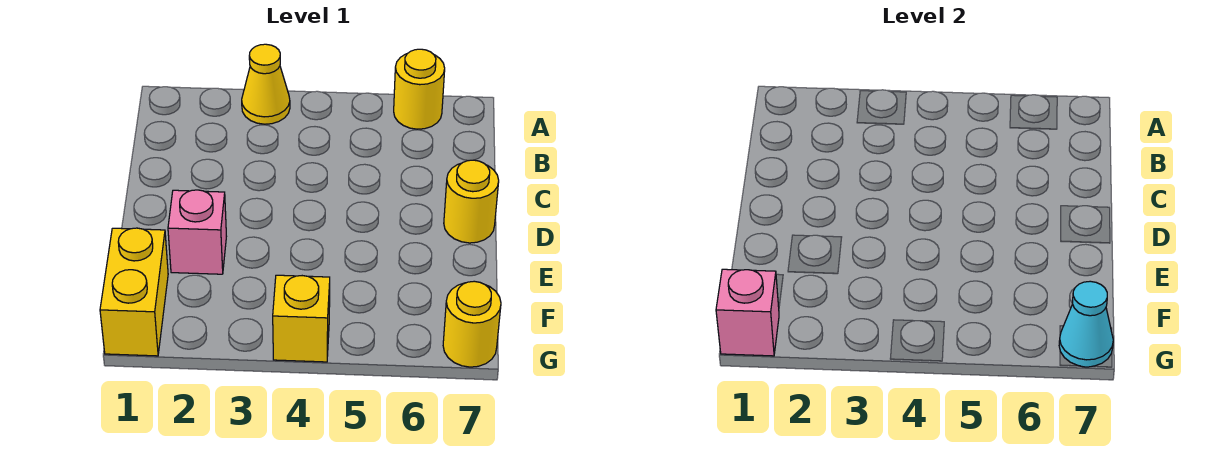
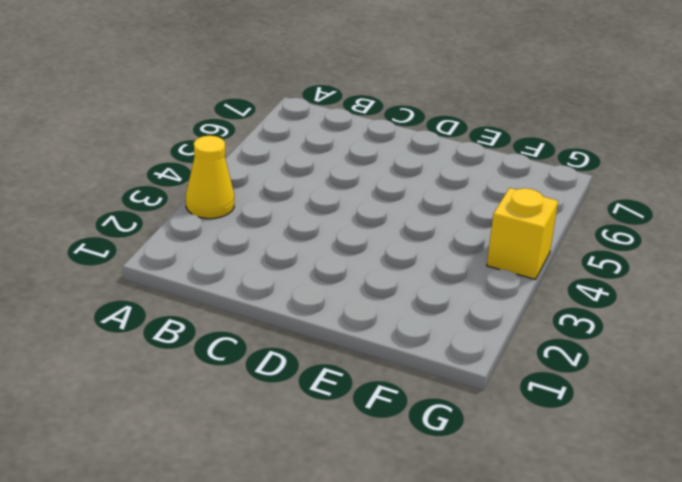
none -> yellow 1x1 round brick [394,49,445,129]
none -> yellow 1x1 round brick [444,160,499,243]

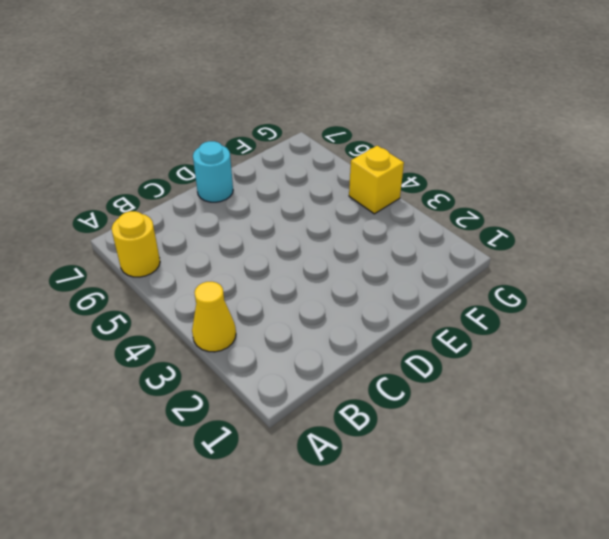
cyan 1x1 round brick [193,141,233,202] -> yellow 1x1 round brick [444,160,499,243]
none -> pink 1x1 brick [168,190,226,274]
none -> yellow 1x2 brick [100,228,168,356]

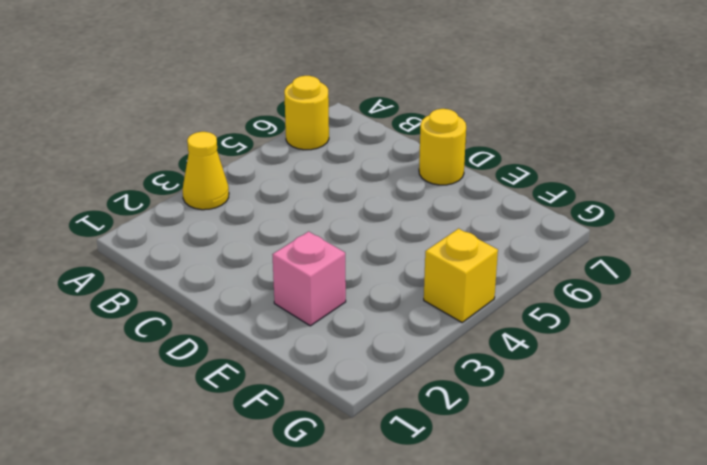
none -> yellow 1x2 brick [100,228,168,356]
none -> yellow 1x1 round brick [443,281,501,367]

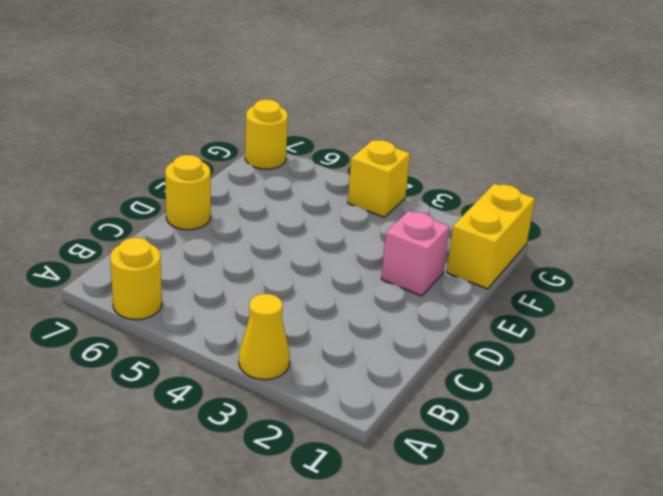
none -> pink 1x1 brick [716,269,779,356]
none -> cyan 1x1 cone [1059,281,1113,367]

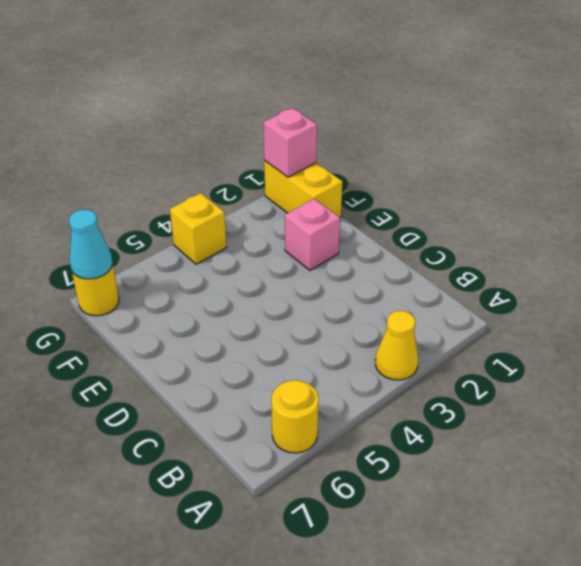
none -> yellow 1x1 round brick [444,160,499,243]

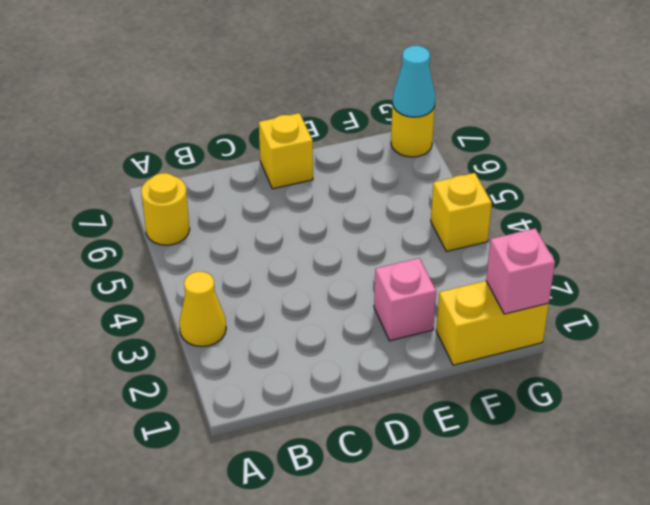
yellow 1x1 brick [259,113,313,189] -> yellow 1x1 round brick [444,160,499,243]

